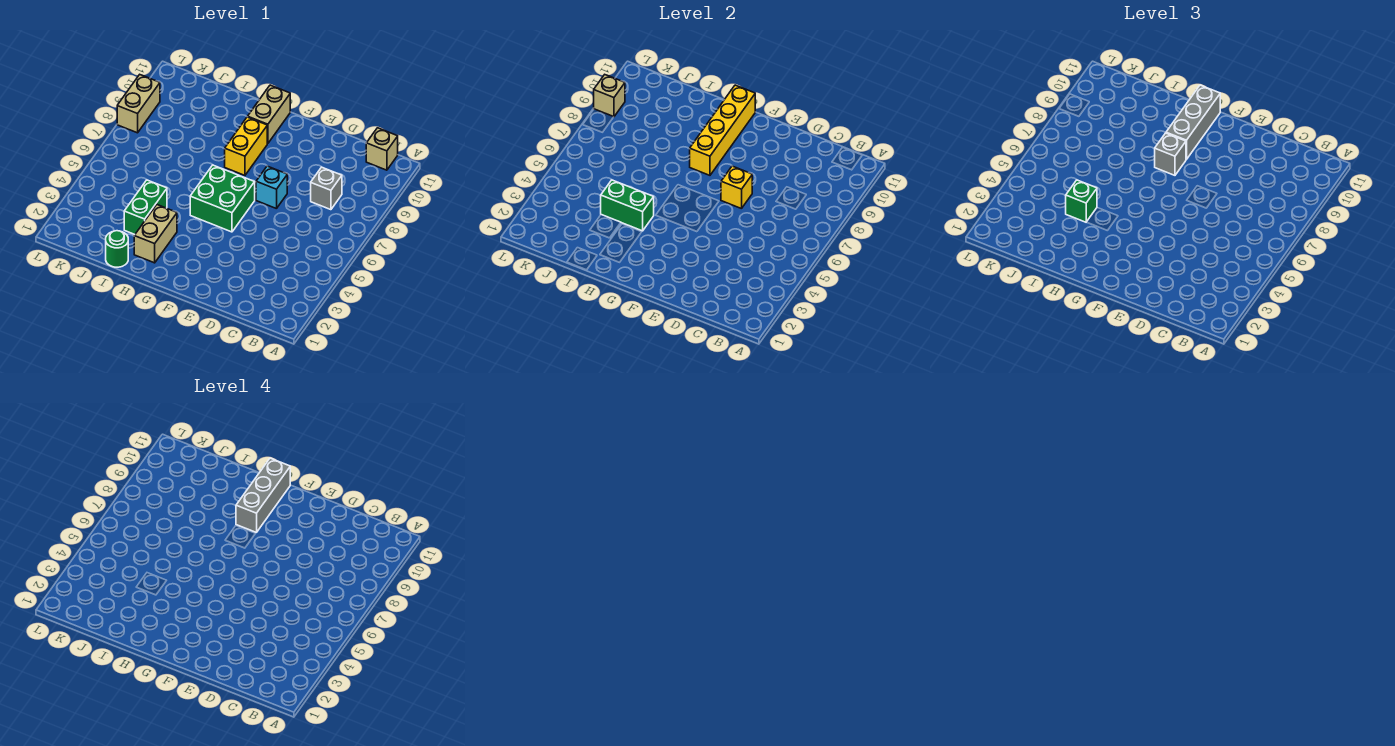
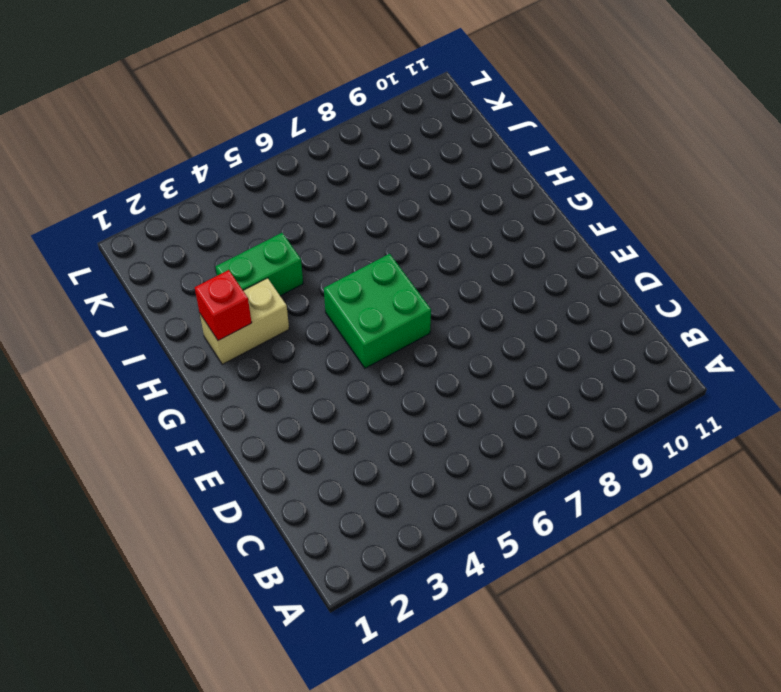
red 1x1 brick [195,270,252,341] -> none
none -> tan 1x1 brick [366,128,398,170]
none -> grey 1x1 brick [311,167,342,210]
none -> cyan 1x1 brick [256,166,287,209]

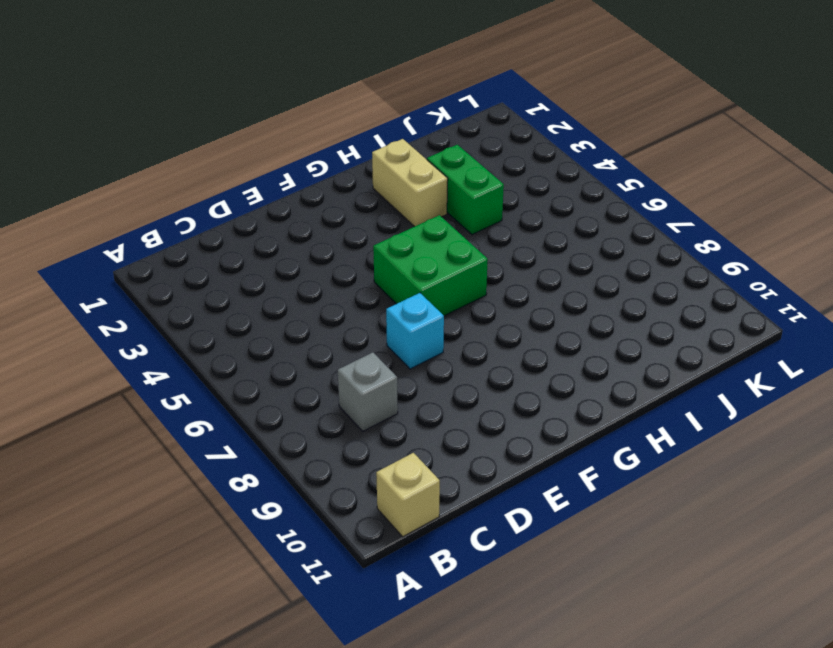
none -> yellow 1x2 brick [225,117,267,175]
none -> tan 1x2 brick [248,85,290,143]
none -> green 1x1 round brick [106,231,128,267]

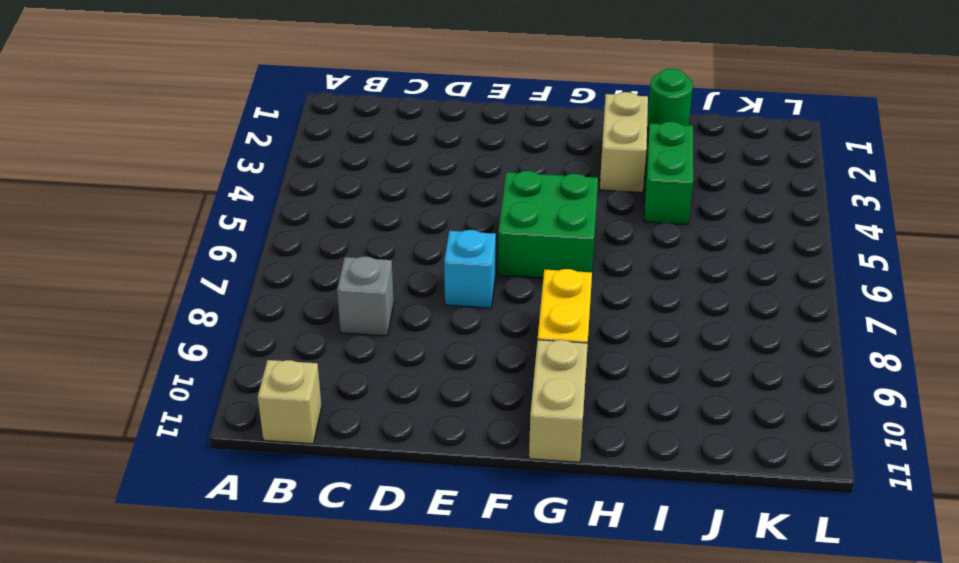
none -> tan 1x2 brick [117,75,160,133]
none -> yellow 1x1 brick [721,166,752,209]
none -> yellow 1x4 brick [690,85,755,175]

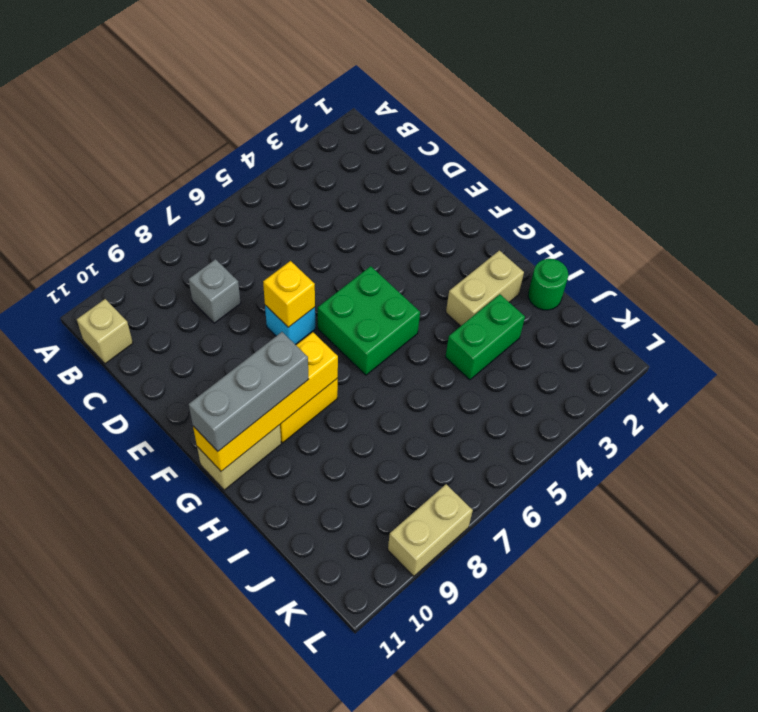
none -> green 1x2 brick [601,180,654,231]
none -> tan 1x1 brick [594,75,625,117]
none -> grey 1x1 brick [1155,133,1186,175]

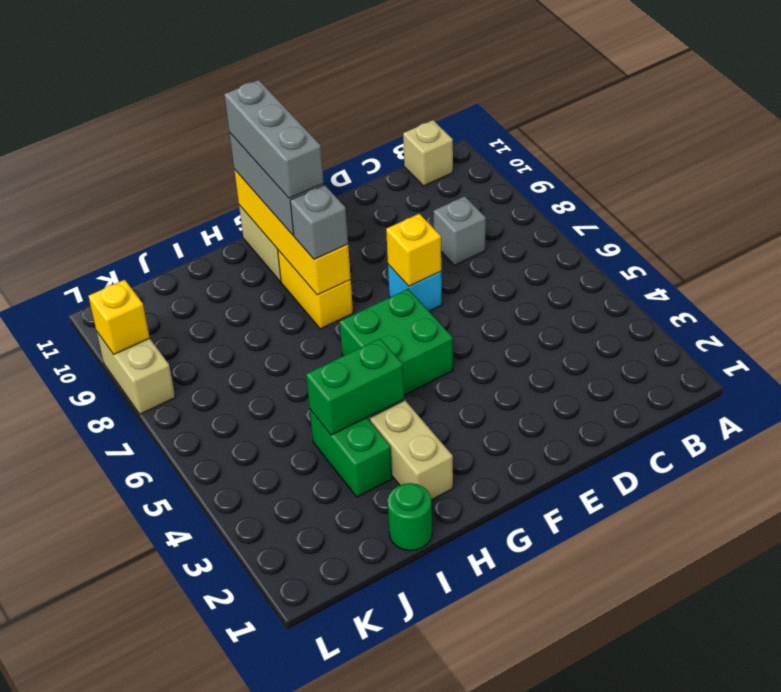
yellow 1x1 brick [88,280,150,354] -> tan 1x1 brick [594,75,625,117]
none -> green 1x1 brick [1066,180,1097,222]

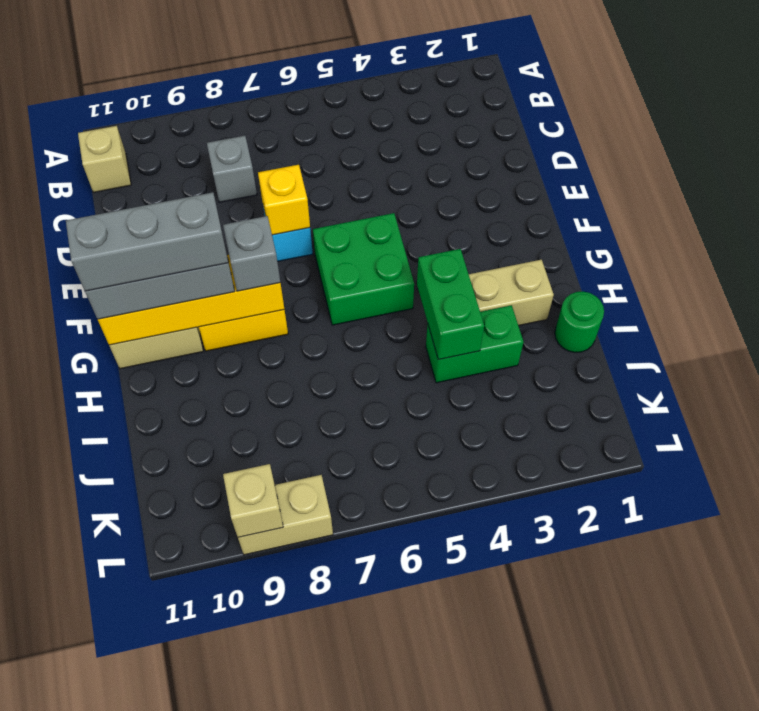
none -> green 1x1 brick [1066,180,1097,222]

